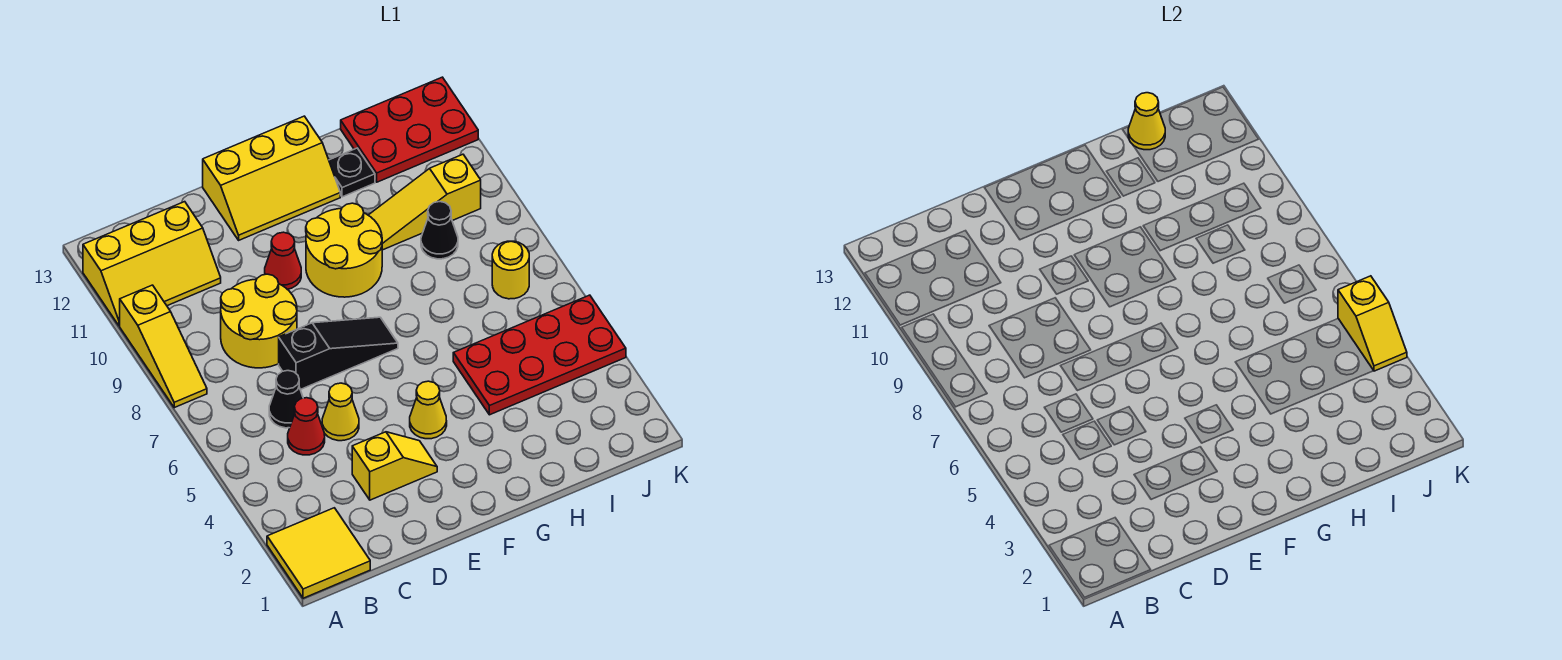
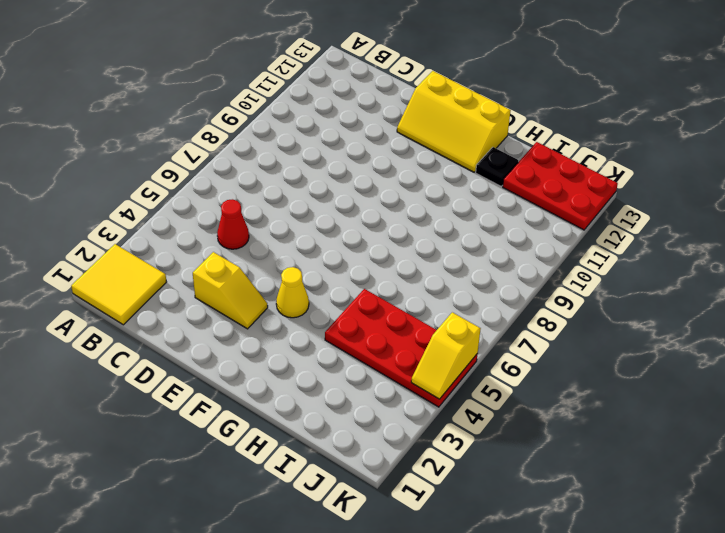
none -> yellow 1x3 slope [120,285,207,408]
none -> yellow 2x3 slope [83,202,221,326]
none -> black 1x1 cone [269,371,303,428]

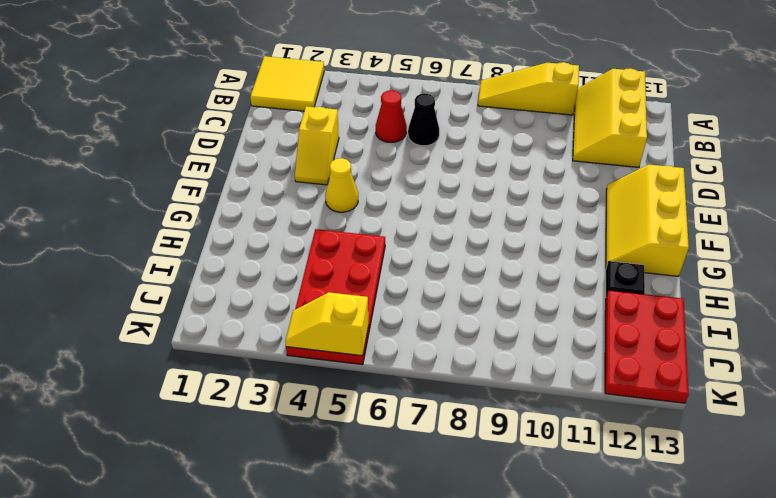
none -> yellow 2x2 round brick [221,274,297,368]
none -> yellow 1x1 cone [322,383,359,441]
none -> black 1x3 slope [279,317,398,390]

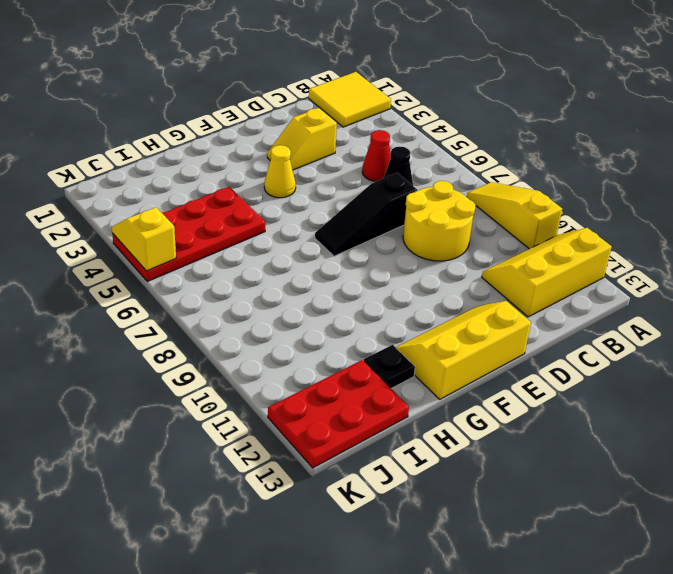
none -> yellow 1x1 cone [322,383,359,441]
none -> red 1x1 cone [265,232,301,289]
none -> yellow 2x2 round brick [306,203,382,297]

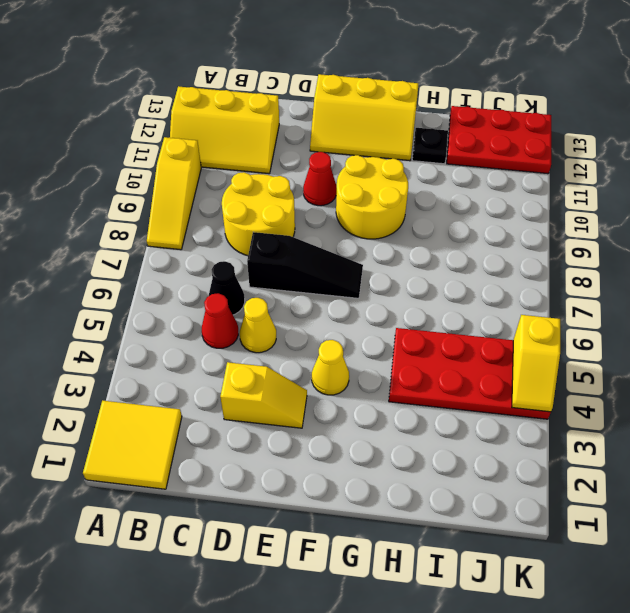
none -> yellow 1x3 slope [368,154,481,250]
none -> black 1x1 cone [421,202,458,259]
none -> yellow 1x1 round brick [492,241,529,299]

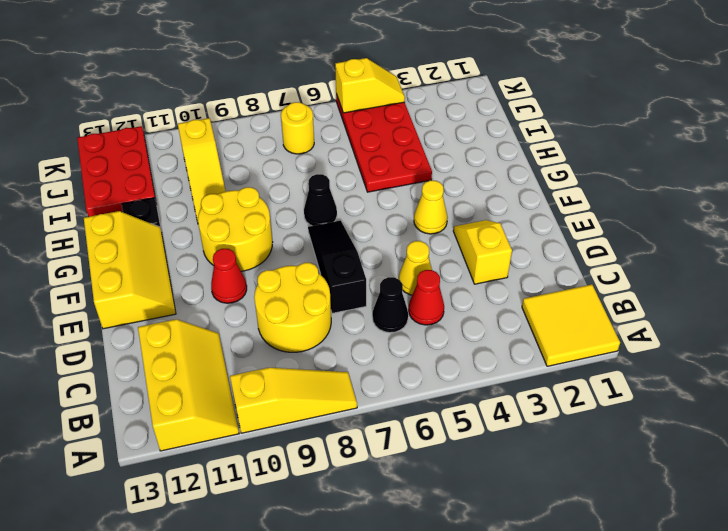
black 1x1 cone [304,174,337,226] -> black 1x1 cone moved to [421,202,458,259]
none -> yellow 1x1 cone [1128,93,1165,150]

